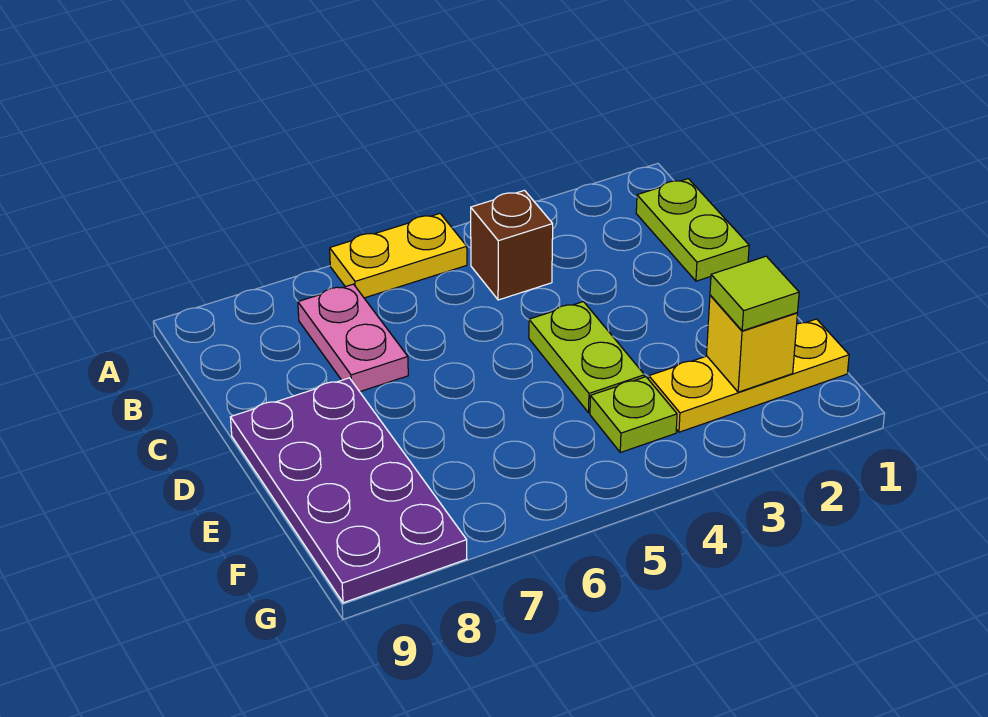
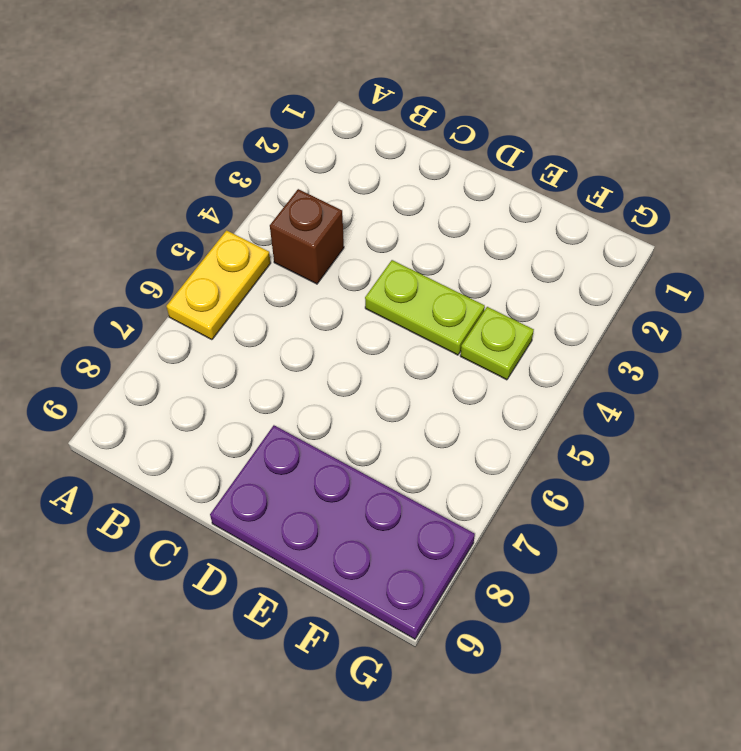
none -> lime 1x2 plate [636,179,749,281]
none -> pink 1x2 plate [298,284,408,392]

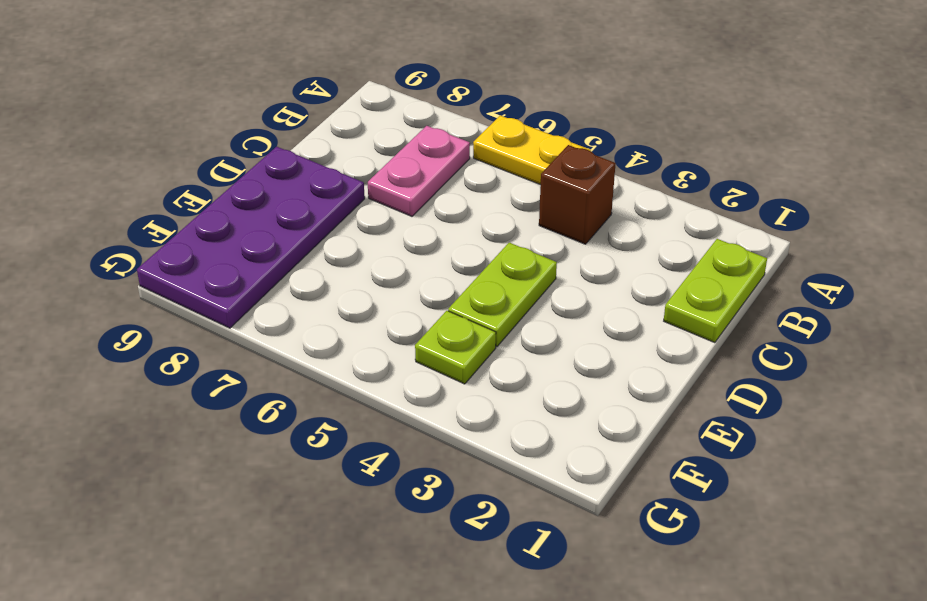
none -> yellow 1x3 plate [649,319,849,432]
none -> yellow 1x1 brick [707,295,798,392]

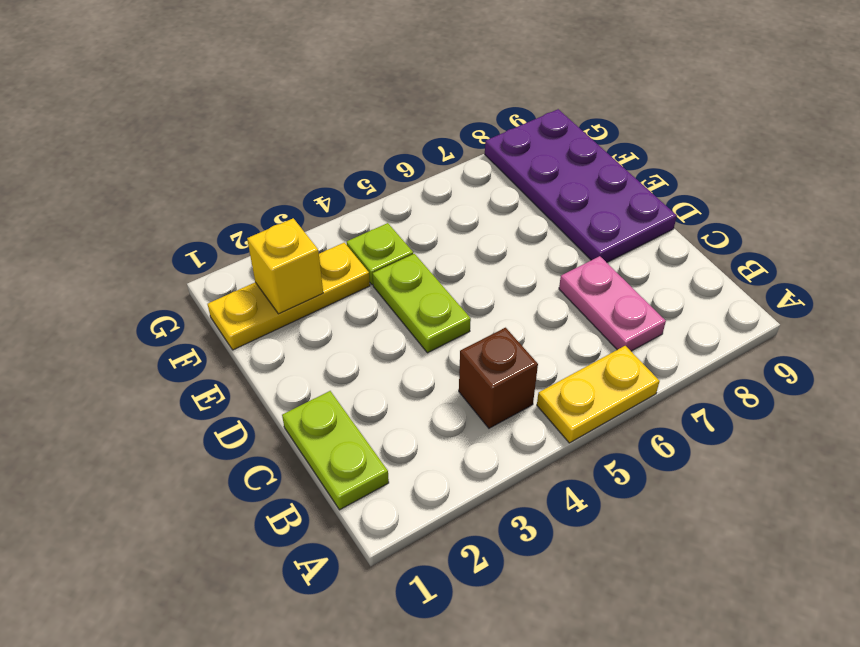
none -> lime 1x1 tile [710,256,799,331]

